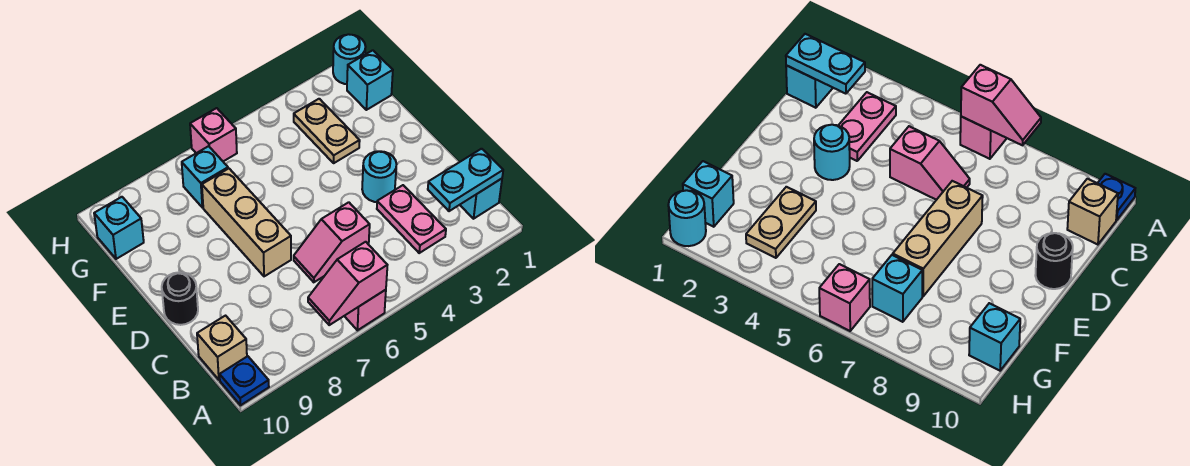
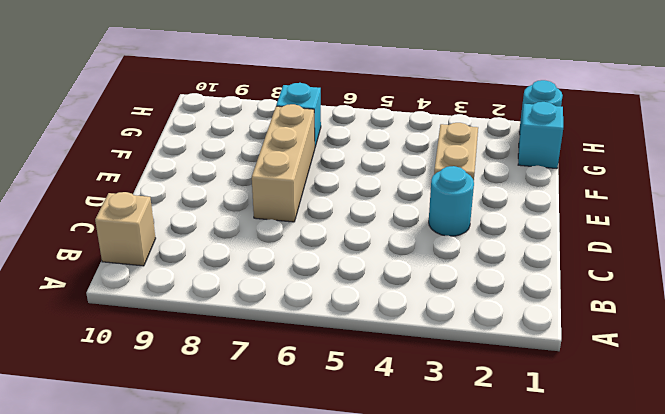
none -> pink 1x1 brick [345,290,386,330]
none -> blue 1x1 plate [220,356,269,405]
none -> cyan 1x1 brick [460,179,502,219]

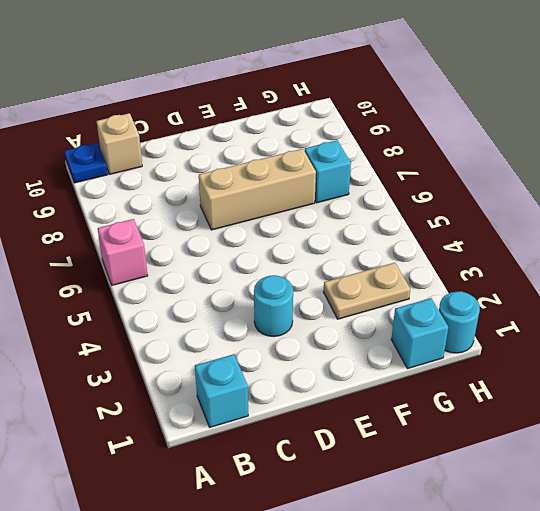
none -> pink 1x2 plate [377,185,446,253]
none -> pink 1x2 slope [294,202,370,282]
none -> black 1x1 round brick [162,272,198,325]

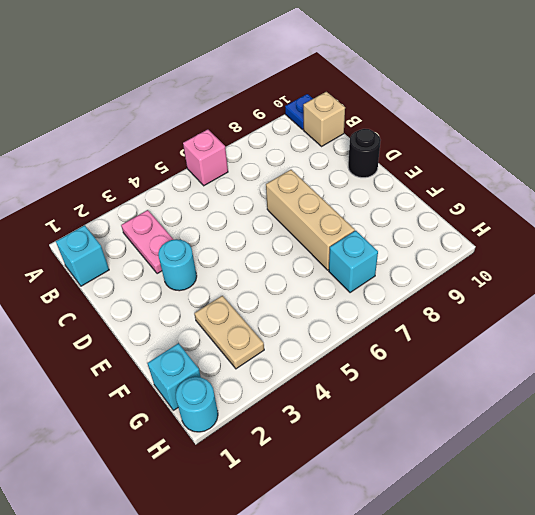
none -> pink 1x2 slope [294,202,370,282]
none -> cyan 1x1 brick [94,197,144,259]
none -> pink 1x1 brick [190,108,237,161]

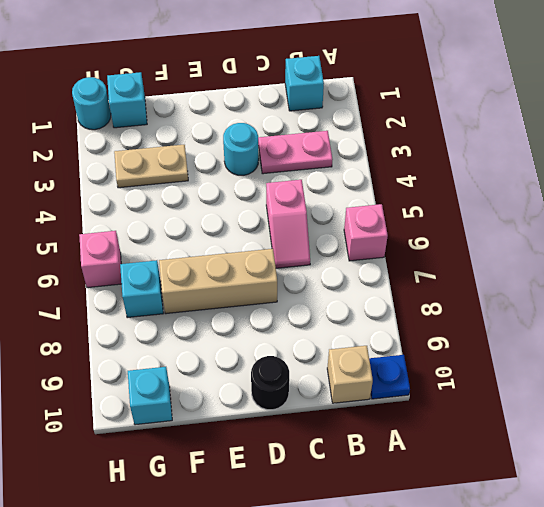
none -> pink 1x2 slope [308,242,387,325]
none -> cyan 1x2 plate [428,149,503,211]

